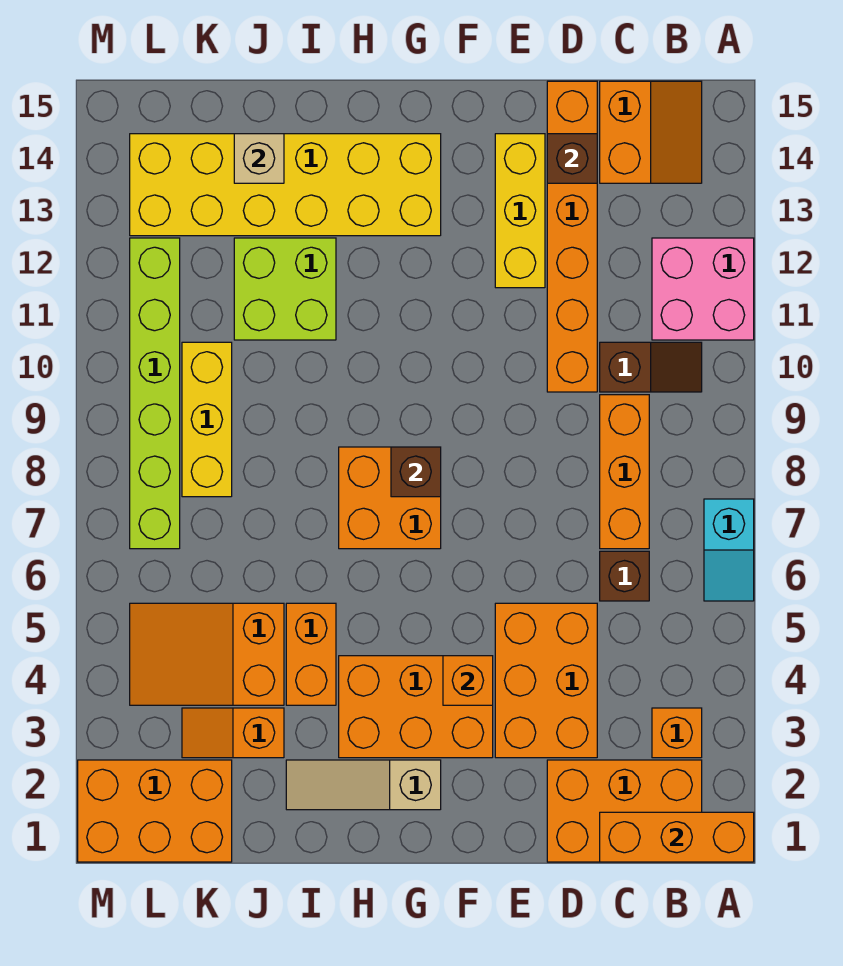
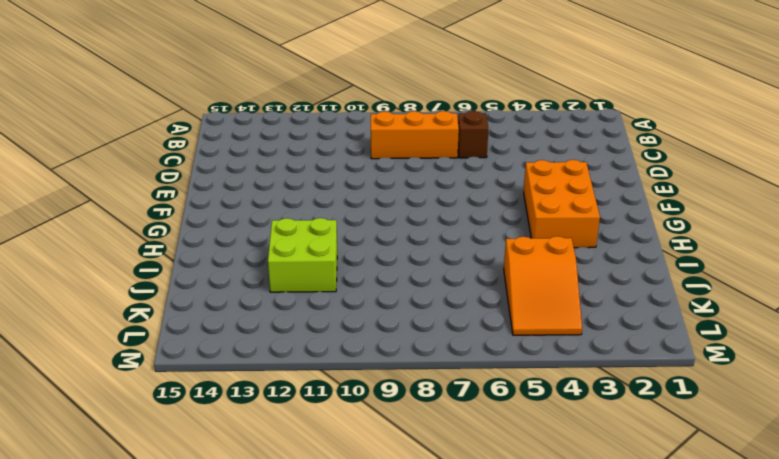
none -> cyan 1x2 slope [704,499,754,601]
none -> pink 2x2 brick [652,238,754,340]
none -> orange 2x3 brick [547,760,702,862]

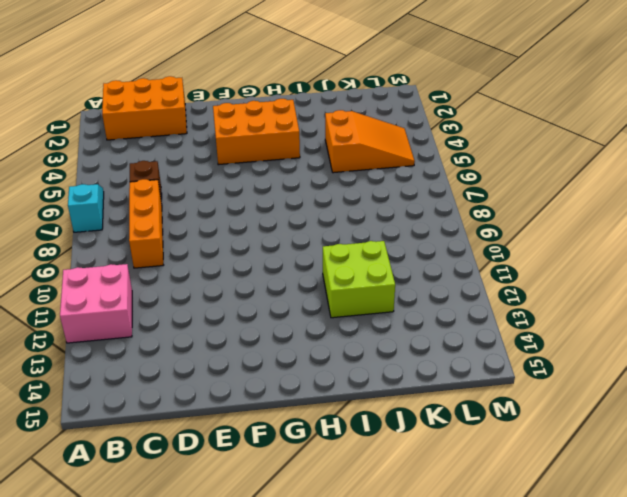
none -> orange 1x1 brick [652,708,702,758]
none -> brown 1x2 slope [600,342,702,392]
none -> orange 2x2 slope [600,81,702,183]

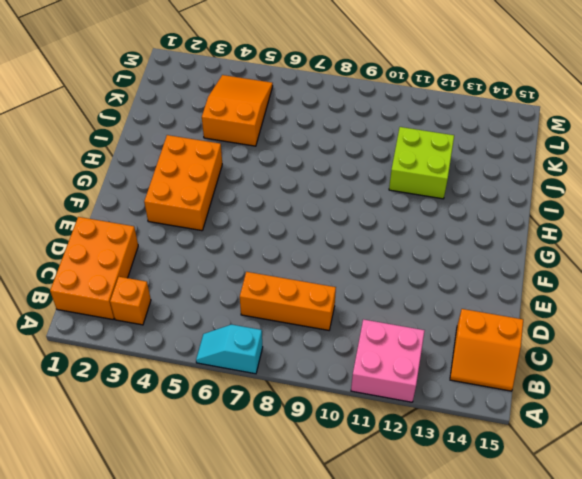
none -> brown 1x2 slope [600,342,702,392]
none -> brown 1x1 brick [600,551,649,601]
none -> orange 2x3 brick [495,603,597,758]

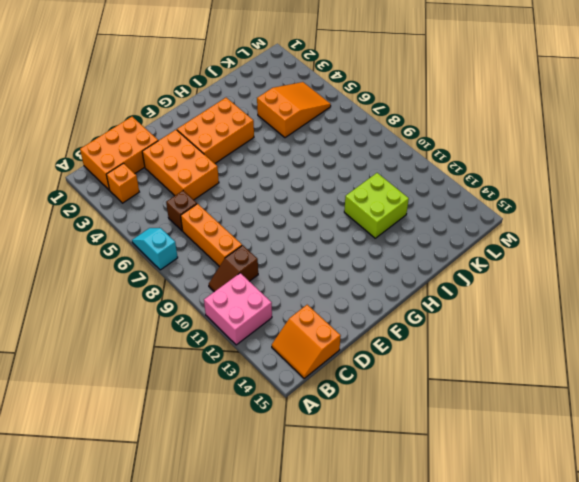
none -> orange 1x6 brick [547,81,597,392]
none -> yellow 1x3 brick [495,134,545,288]
none -> tan 1x3 slope [286,760,441,810]

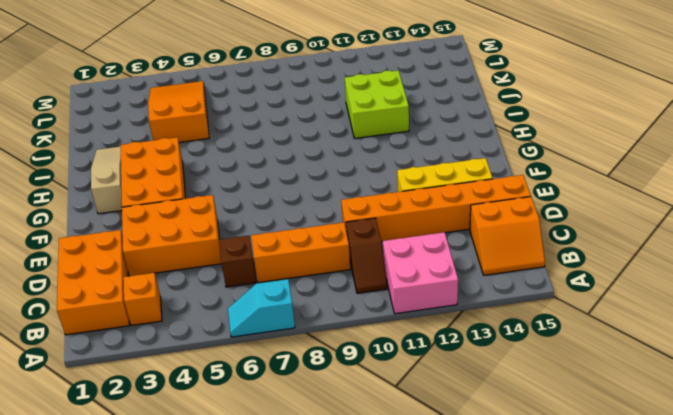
none -> orange 2x2 brick [339,447,441,549]
none -> yellow 2x6 brick [130,134,441,236]
none -> orange 1x2 brick [286,603,336,705]

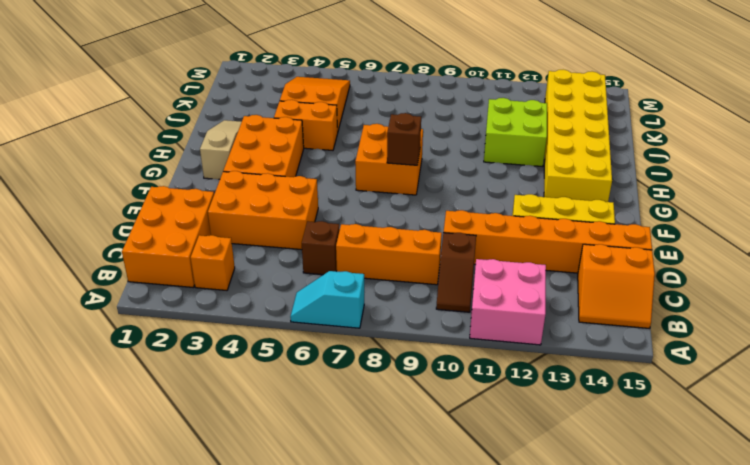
none -> orange 1x2 slope [182,708,284,758]
none -> orange 2x3 brick [78,760,232,862]
none -> yellow 1x3 brick [182,342,232,497]

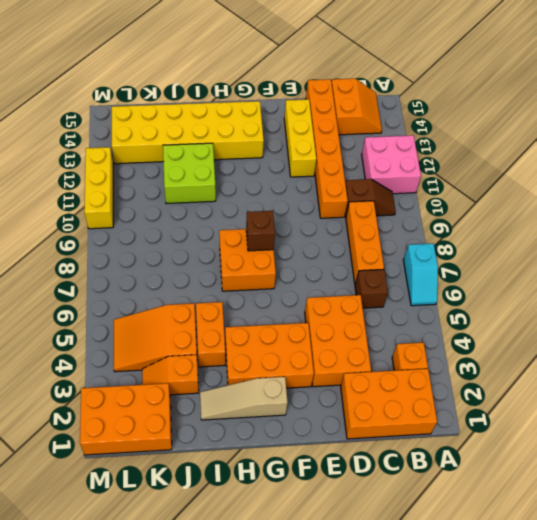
yellow 1x3 brick [84,147,113,229] -> yellow 1x3 brick moved to [182,342,232,497]
none -> lime 1x6 brick [130,238,180,549]
none -> orange 1x3 brick [600,812,754,862]
none -> brown 1x1 brick [547,134,597,183]

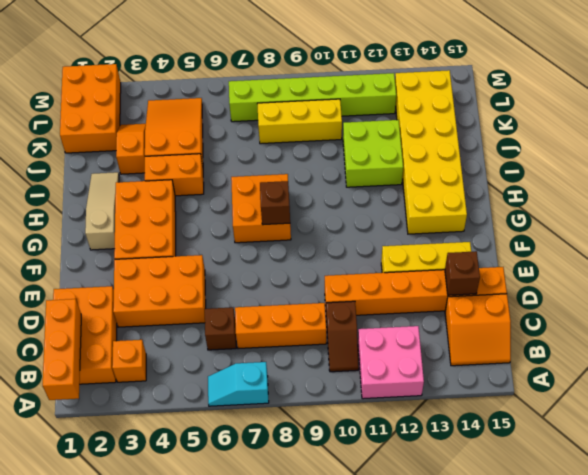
none -> orange 1x1 brick [443,656,493,705]
none -> tan 1x1 brick [234,134,284,183]

